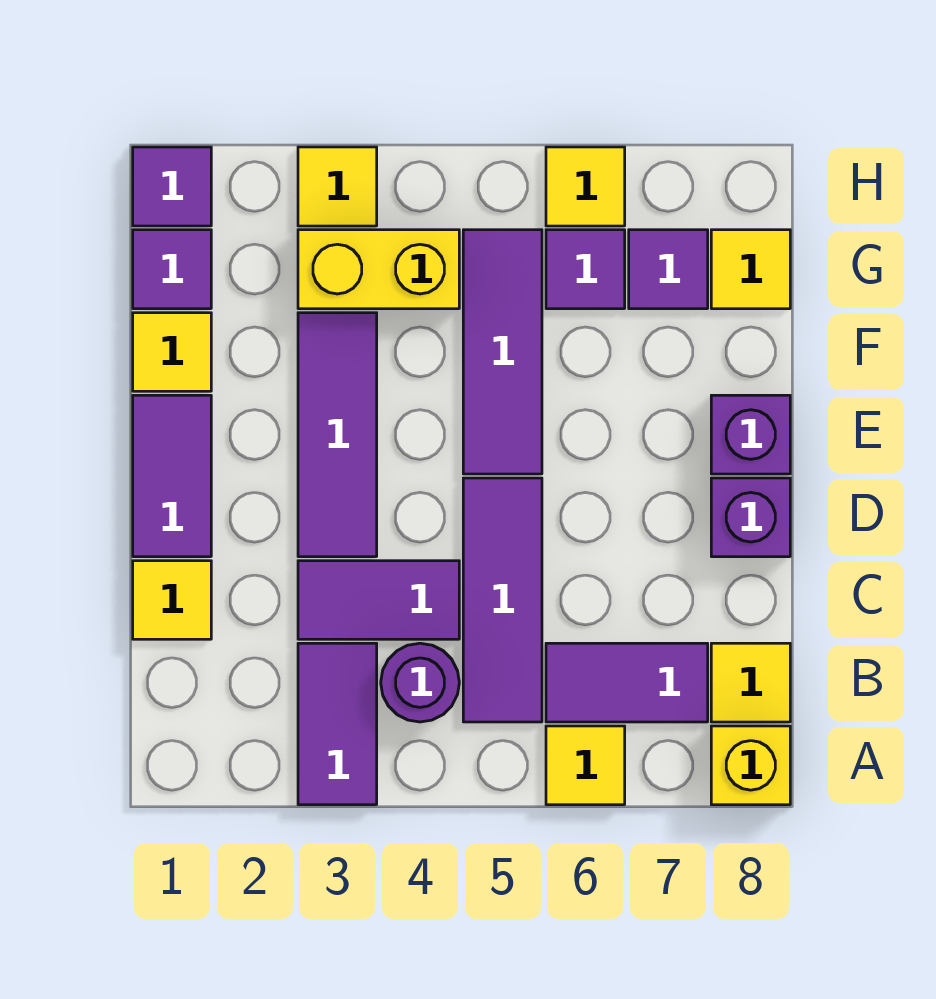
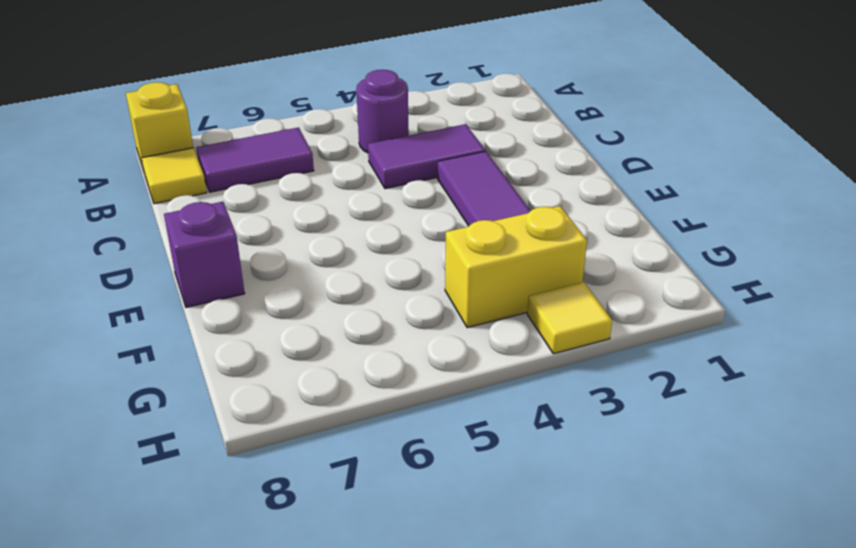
none -> purple 1x2 tile [298,643,377,805]
none -> yellow 1x1 tile [546,726,625,805]
none -> purple 1x3 tile [463,478,542,722]

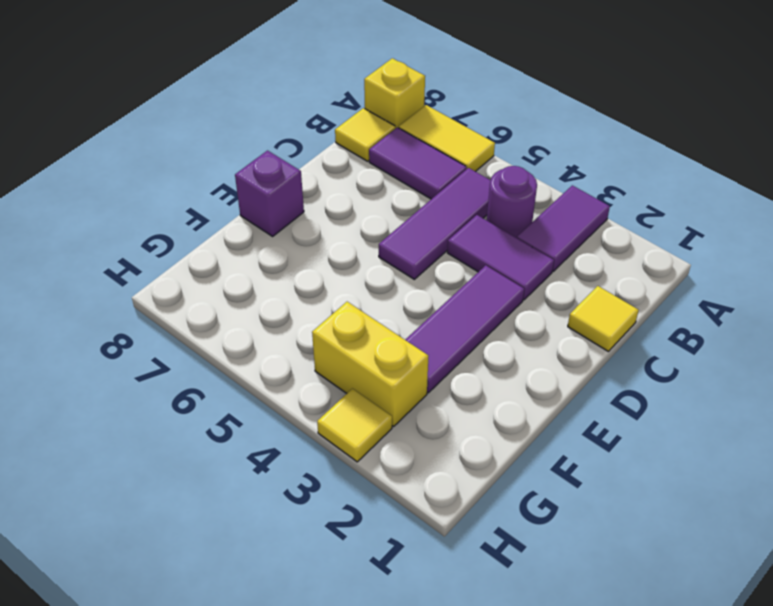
yellow 1x2 tile [399,105,495,172] -> yellow 1x1 tile [546,726,625,805]
none -> purple 1x2 tile [133,395,211,557]
none -> purple 1x1 brick [711,478,790,557]
none -> purple 1x3 tile [463,230,542,474]

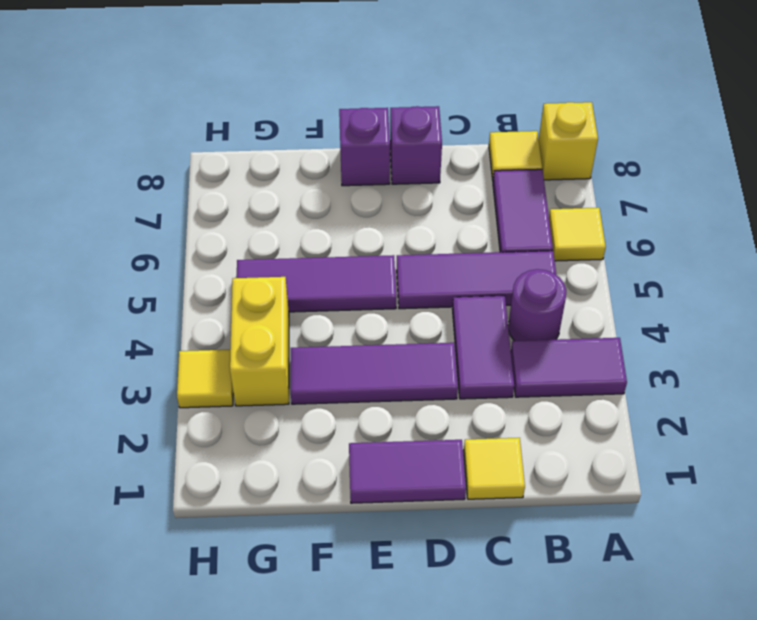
none -> yellow 1x1 tile [133,313,211,391]
none -> purple 1x1 tile [133,230,211,309]
none -> purple 1x1 tile [546,230,625,309]

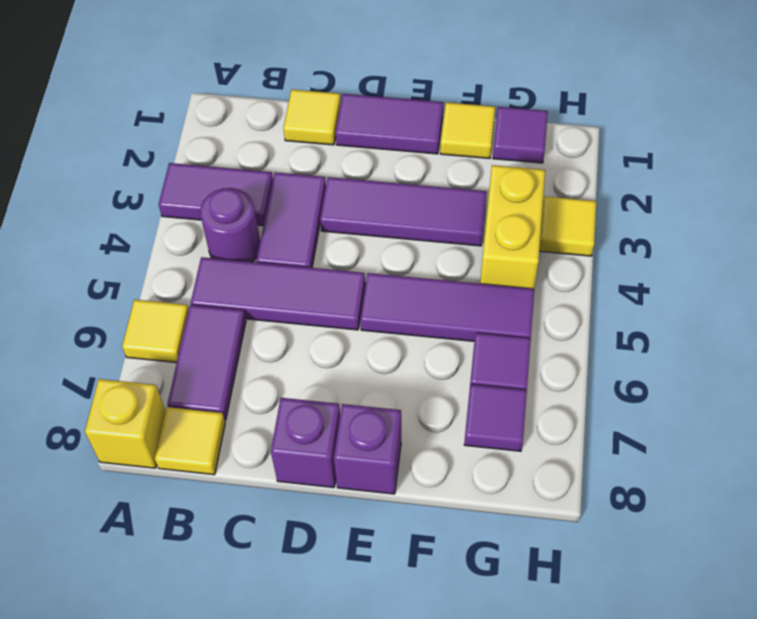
none -> yellow 1x1 tile [711,230,790,309]
none -> purple 1x1 tile [133,147,211,226]
none -> yellow 1x1 tile [546,147,625,226]

